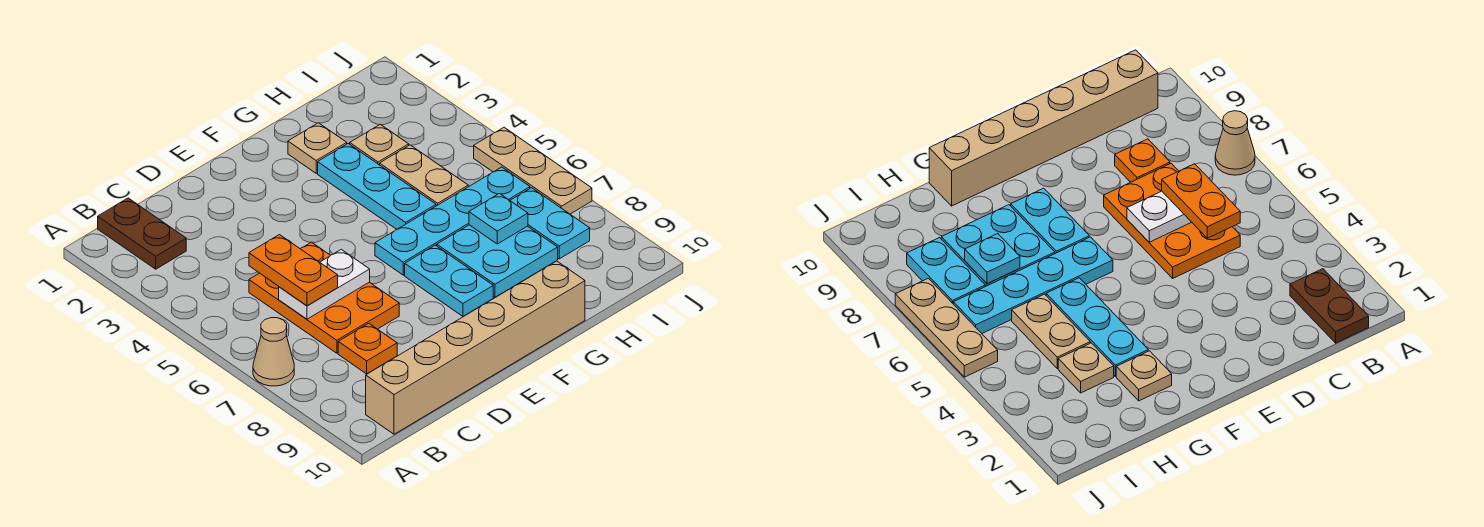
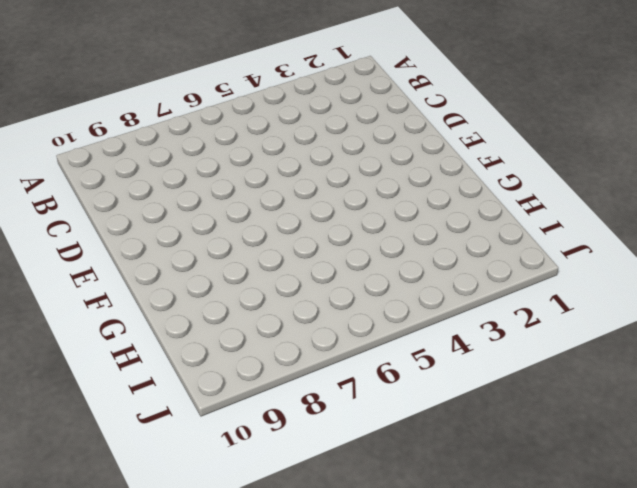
none -> tan 1x1 cone [253,318,294,386]
none -> brown 1x2 plate [98,198,186,269]
none -> tan 1x6 brick [366,261,585,434]

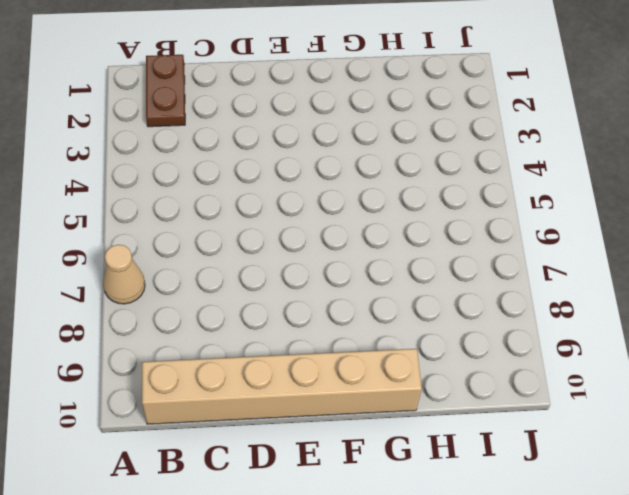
none -> orange 2x3 plate [249,242,399,353]
none -> orange 1x1 plate [338,323,397,374]
none -> cyan 1x4 plate [375,167,530,275]

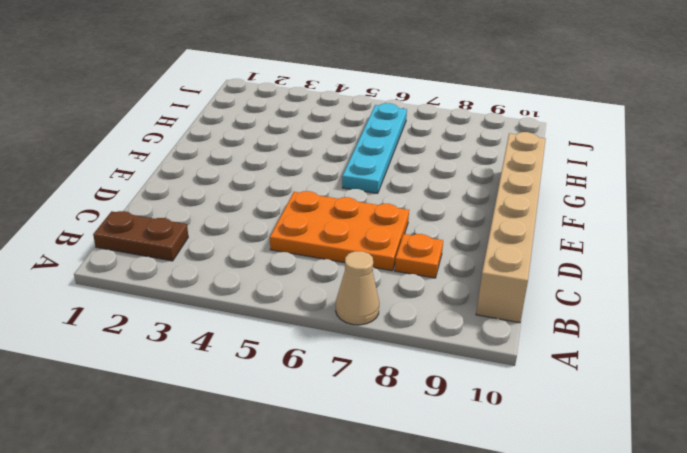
none -> cyan 1x2 plate [405,245,493,316]
none -> tan 1x1 plate [288,123,347,173]
none -> cyan 1x3 plate [318,144,436,229]

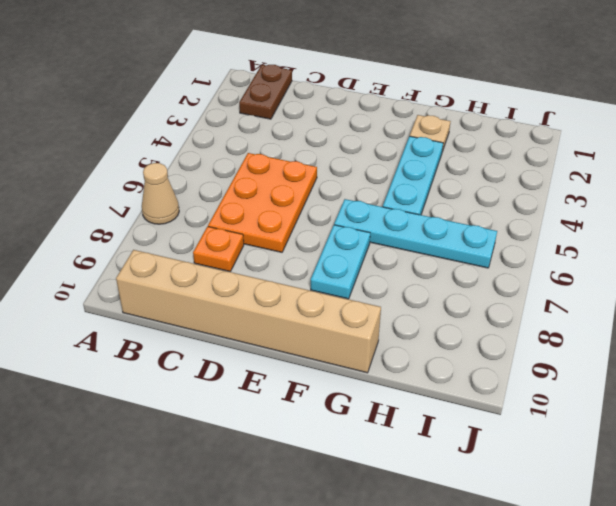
none -> cyan 2x2 plate [437,225,558,297]
none -> tan 1x1 plate [350,124,409,165]
none -> tan 1x2 plate [380,145,468,206]

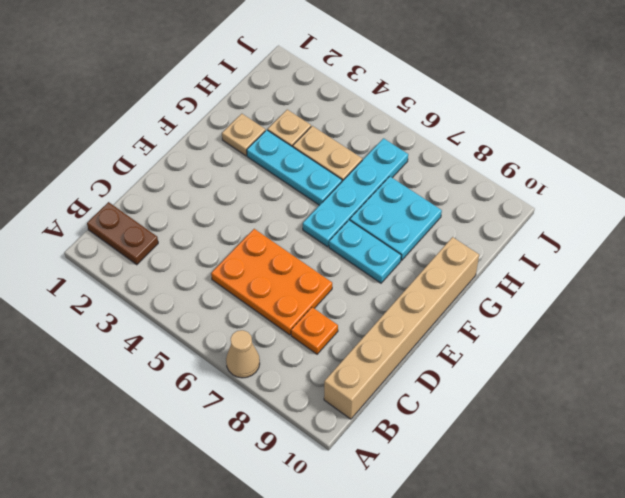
none -> cyan 1x2 plate [510,188,590,259]
none -> tan 1x3 plate [474,127,592,214]
none -> white 1x2 plate [279,249,370,319]

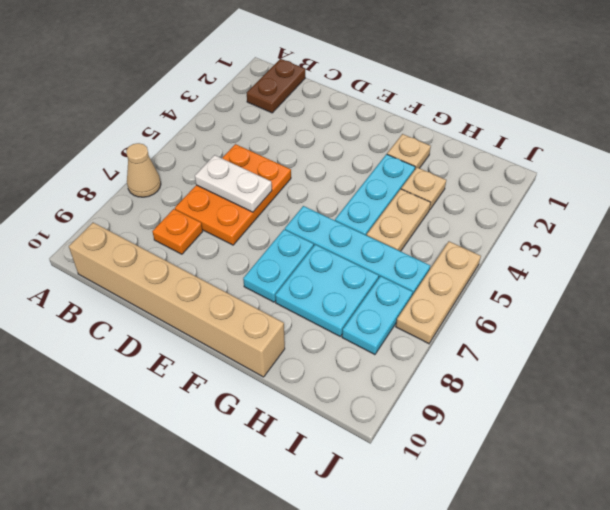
none -> cyan 1x1 plate [469,194,528,244]
none -> orange 1x2 plate [249,235,338,306]

